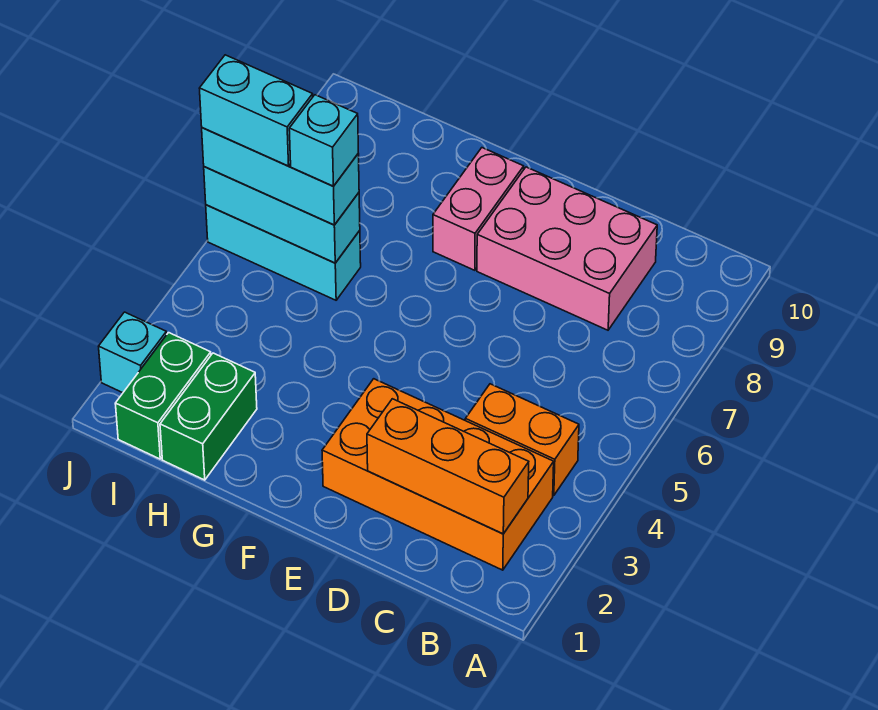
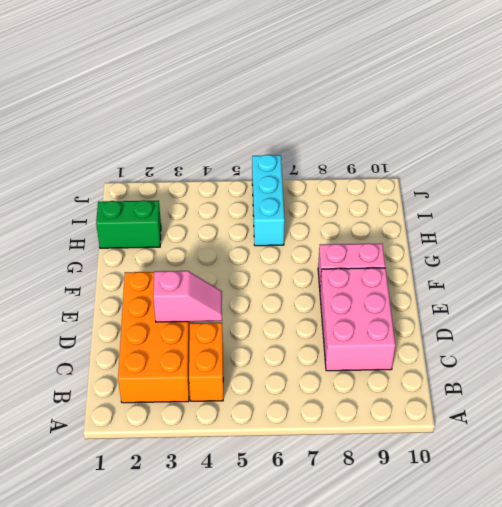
pink 1x2 slope [153,271,222,322] -> none
none -> green 1x2 brick [115,333,211,459]
none -> cyan 1x1 brick [99,312,167,393]
none -> orange 1x3 brick [367,399,529,534]

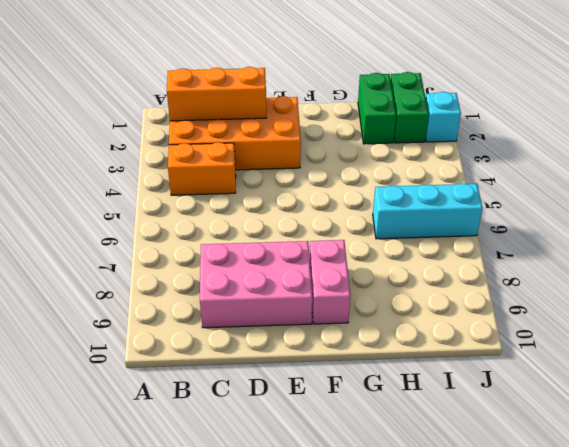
none -> cyan 1x3 brick [204,167,360,263]
none -> cyan 1x3 brick [202,128,359,225]
none -> cyan 1x1 brick [289,95,358,186]

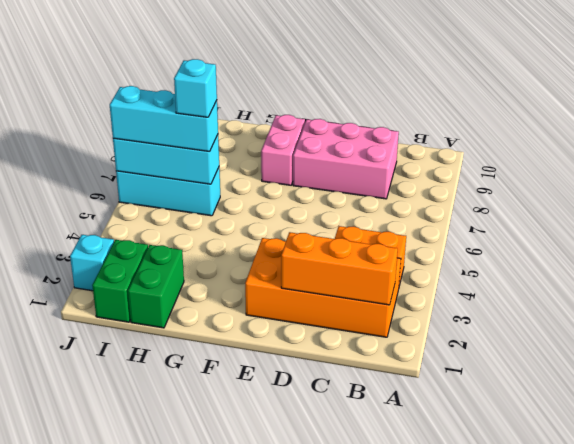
none -> cyan 1x2 brick [199,55,313,166]

